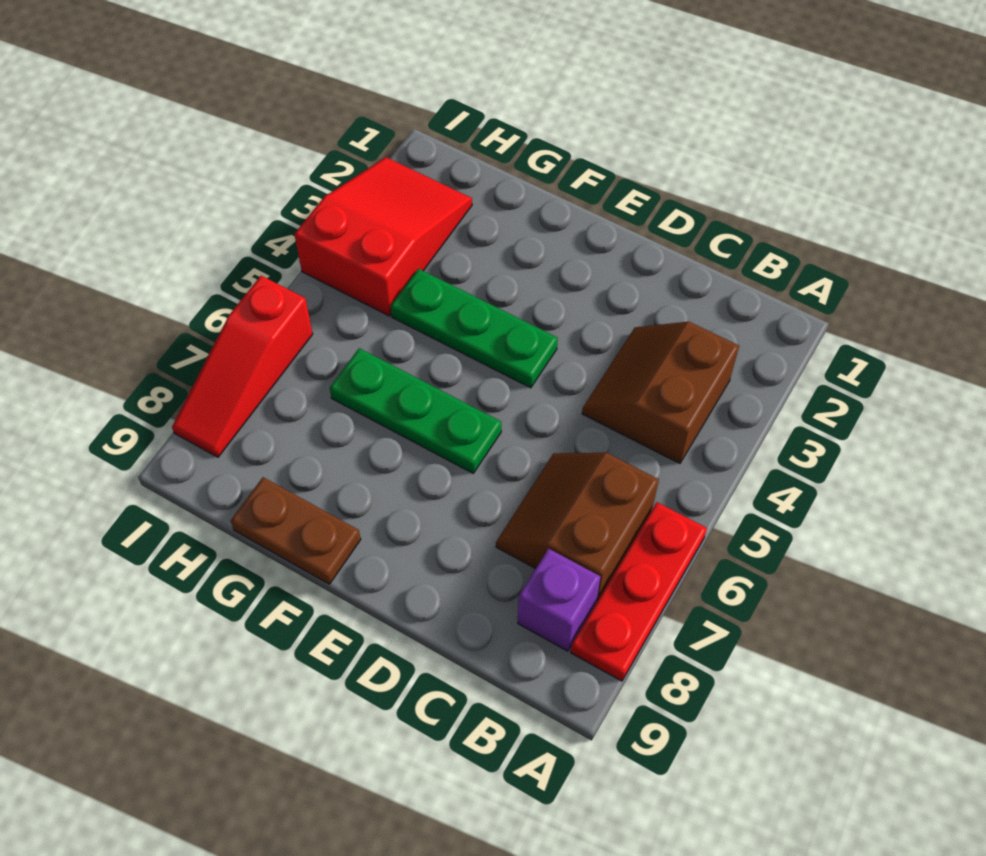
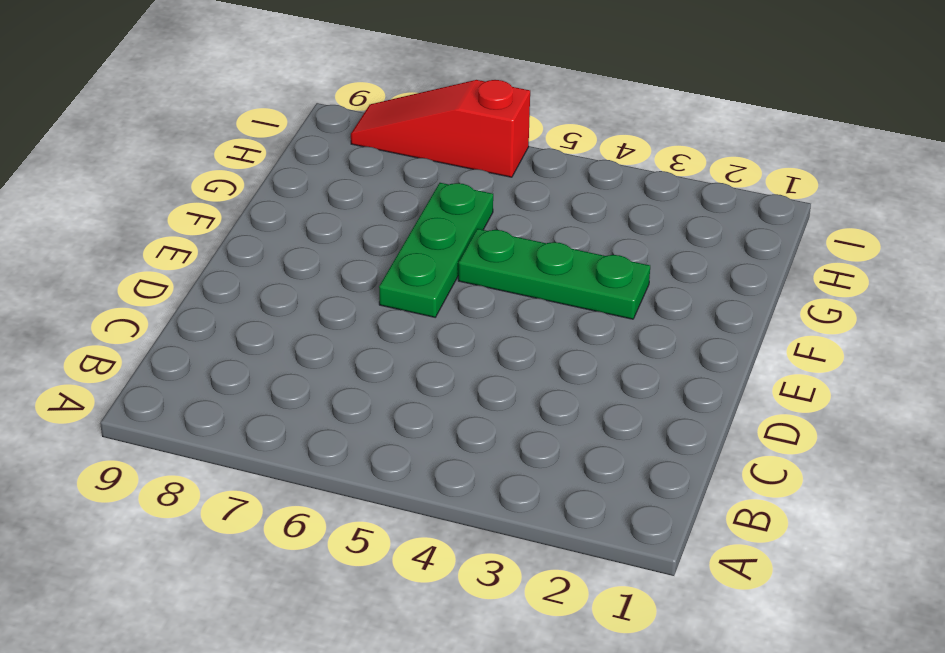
green 1x3 plate [458,229,650,319] -> green 1x3 plate turned to [391,269,558,388]
none -> red 1x3 plate [571,502,707,681]
none -> brown 2x2 slope [582,322,739,464]

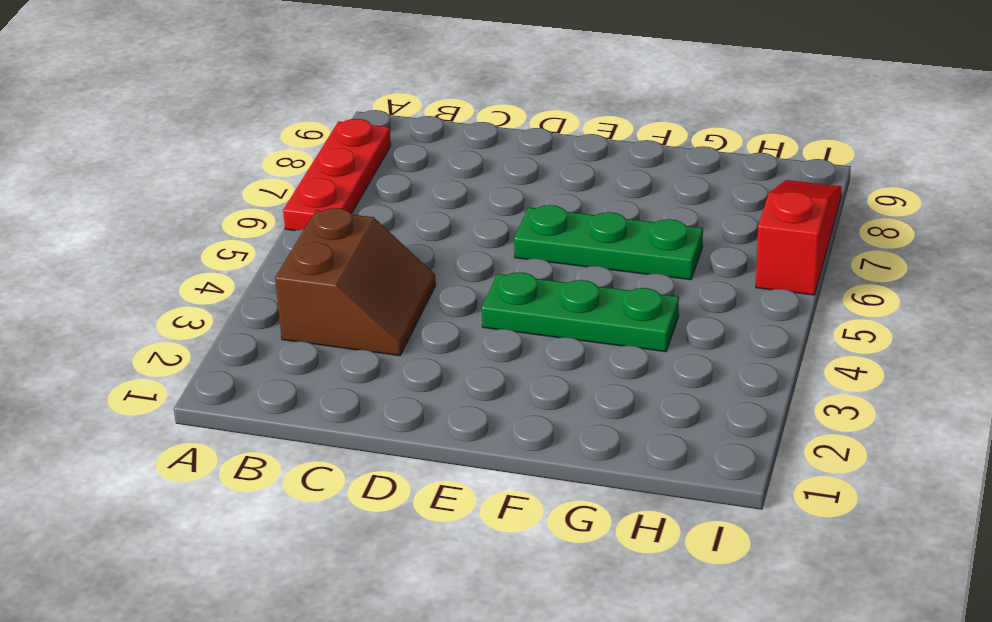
none -> brown 2x2 slope [496,453,659,601]
none -> purple 1x1 brick [518,549,600,651]

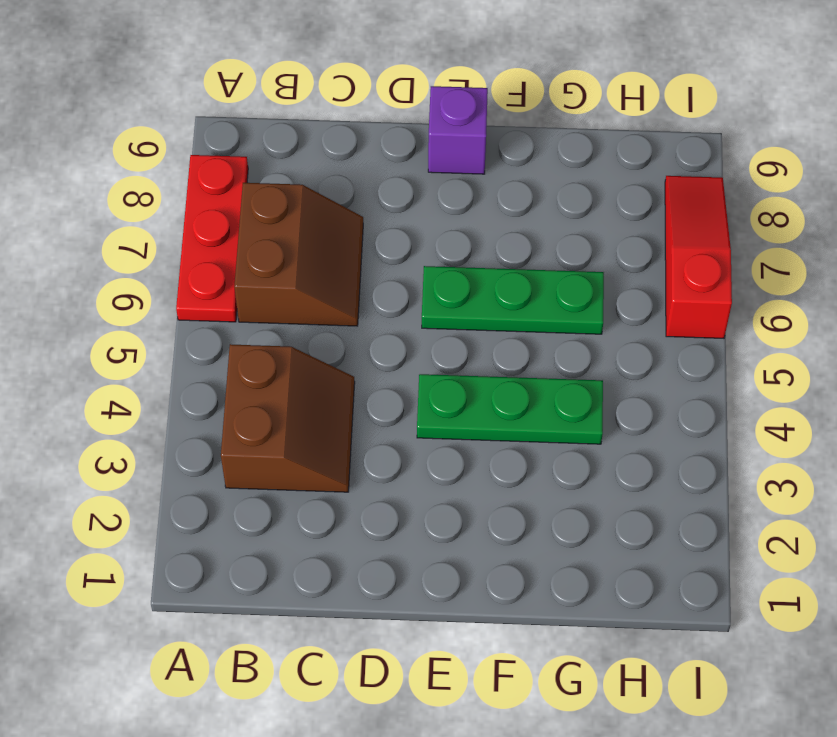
purple 1x1 brick [428,86,488,174] -> purple 1x1 brick moved to [518,549,600,651]
none -> brown 1x2 plate [230,477,361,584]
none -> red 2x3 slope [294,157,472,316]

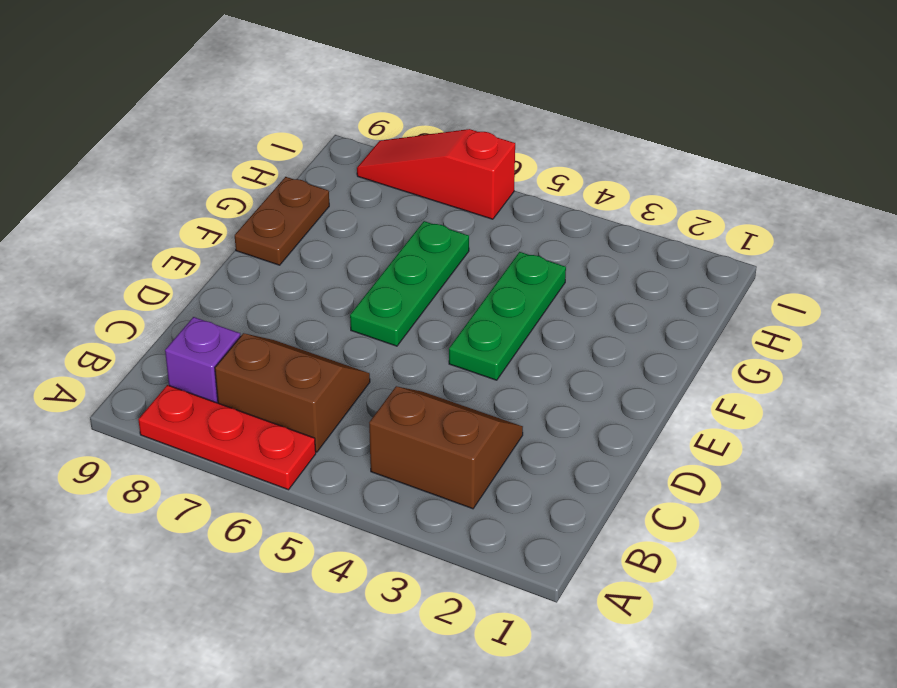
none -> red 2x3 slope [294,157,472,316]

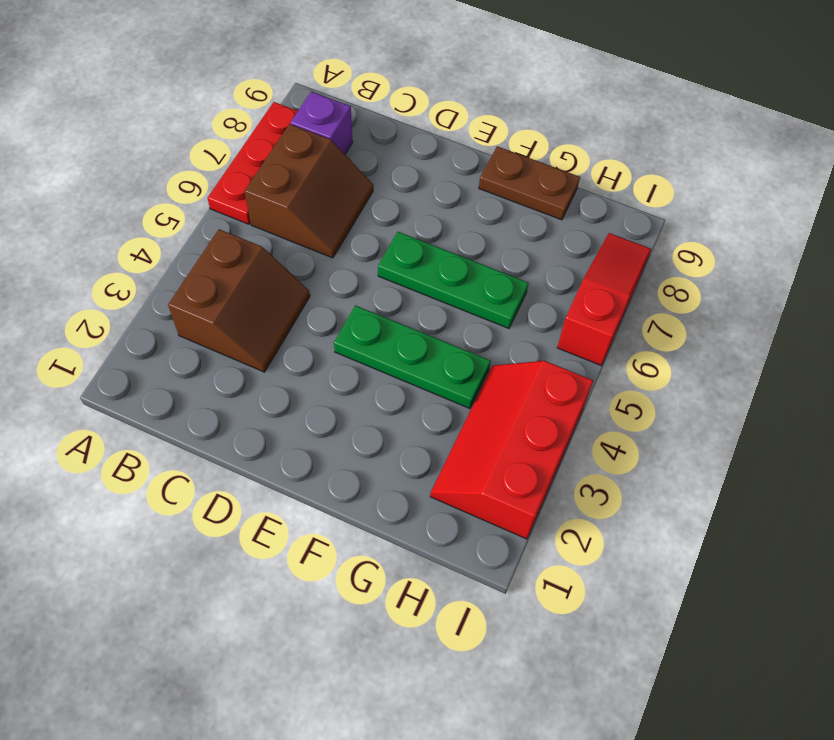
red 2x3 slope [430,361,593,539] -> red 2x3 slope turned to [294,157,472,316]

